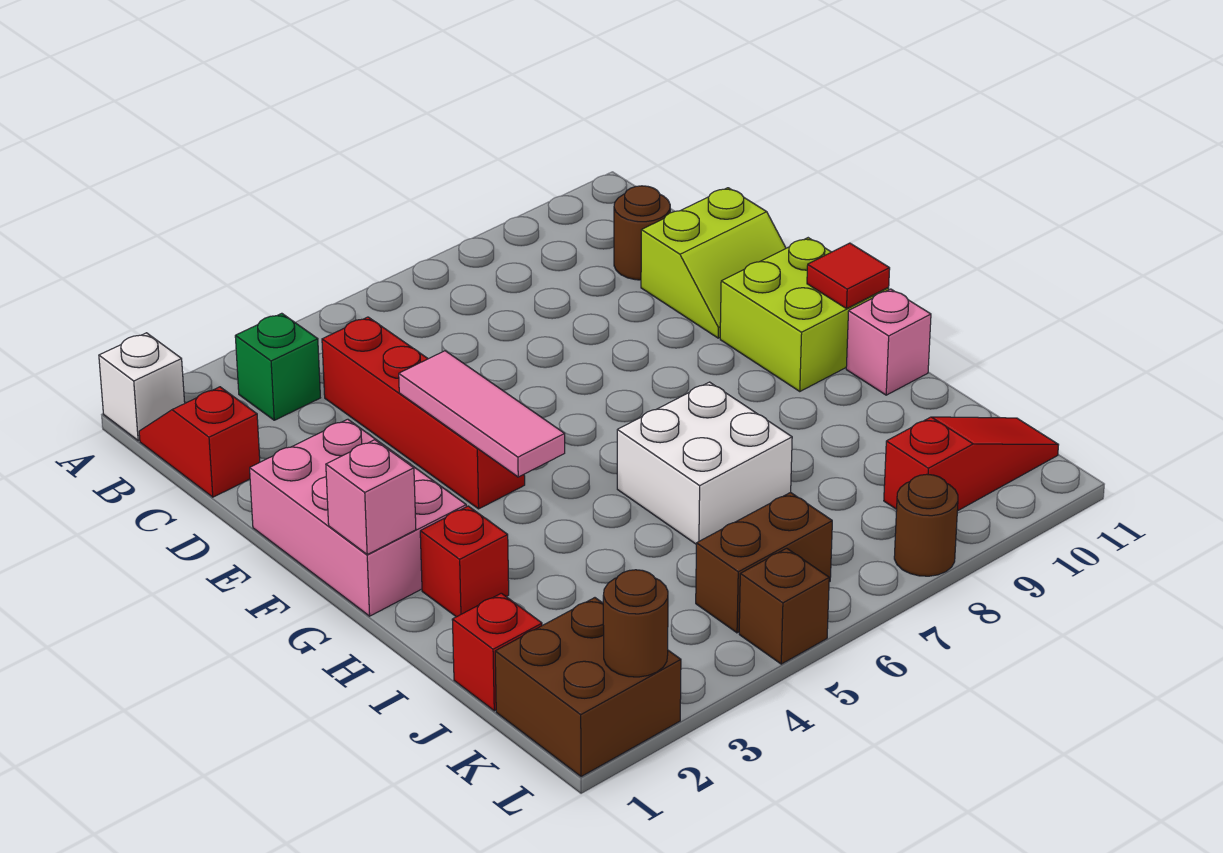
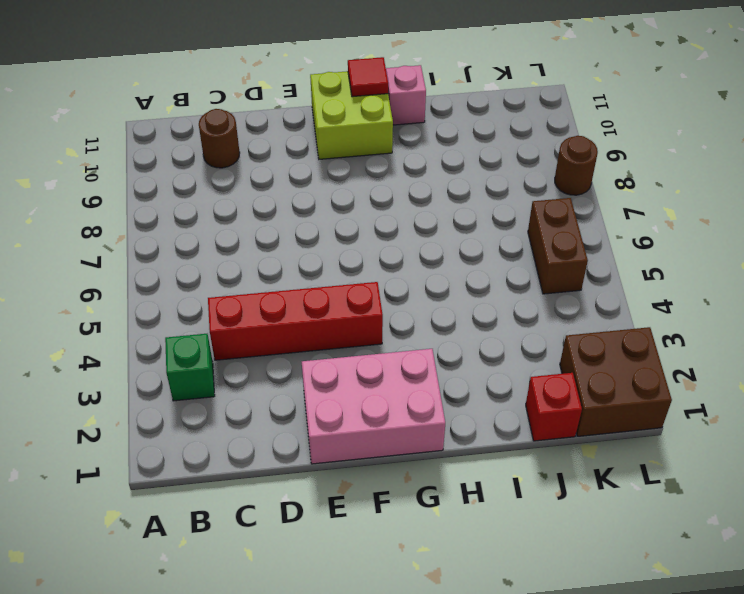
none -> white 1x1 brick [99,333,185,441]
none -> red 1x2 slope [139,387,260,497]
none -> lime 2x2 slope [641,188,786,338]

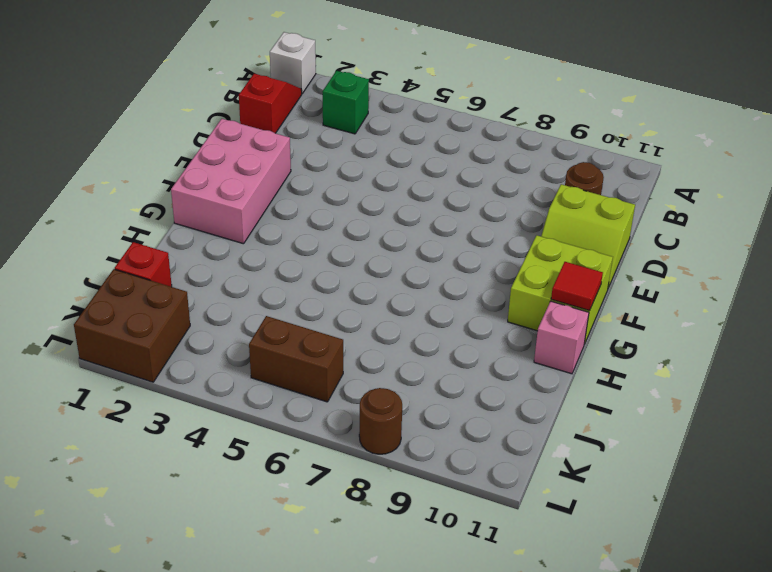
none -> red 1x4 brick [322,317,525,509]
none -> red 1x1 brick [420,506,509,617]
none -> white 2x2 brick [617,382,792,544]

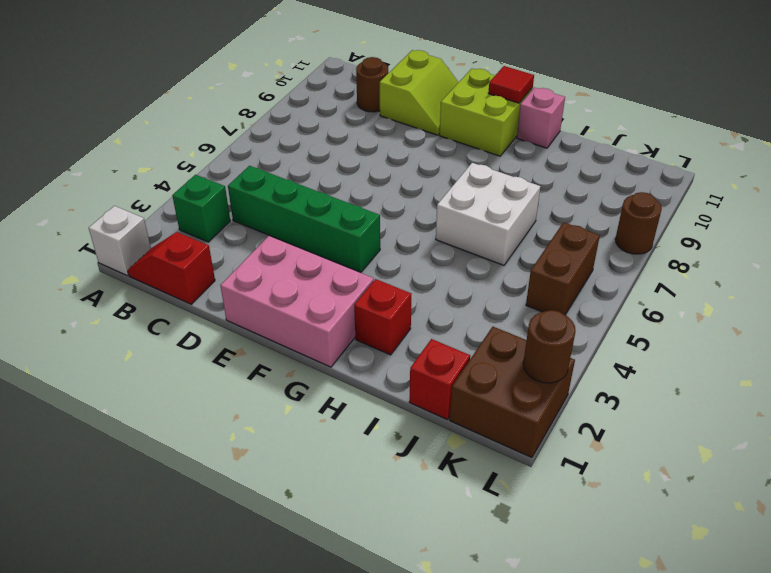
green 1x4 brick [228,166,380,272] -> red 1x4 brick [322,317,525,509]
none -> red 1x3 slope [884,417,1058,511]
none -> brown 1x1 brick [739,548,829,664]
none -> pink 1x3 tile [399,351,565,477]

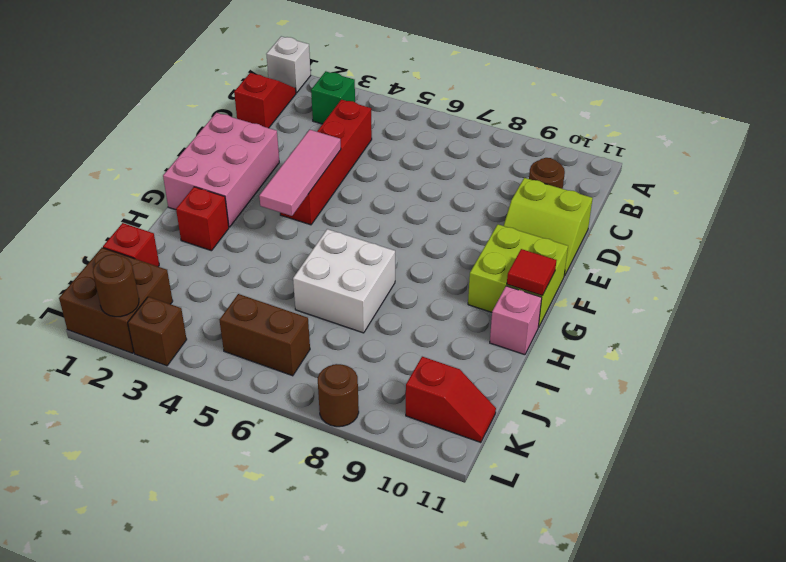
red 1x2 slope [406,357,496,443] -> red 1x3 slope [884,417,1058,511]
brown 1x1 brick [128,297,187,366] -> brown 1x1 brick moved to [739,548,829,664]
none -> pink 1x1 brick [326,440,416,554]

